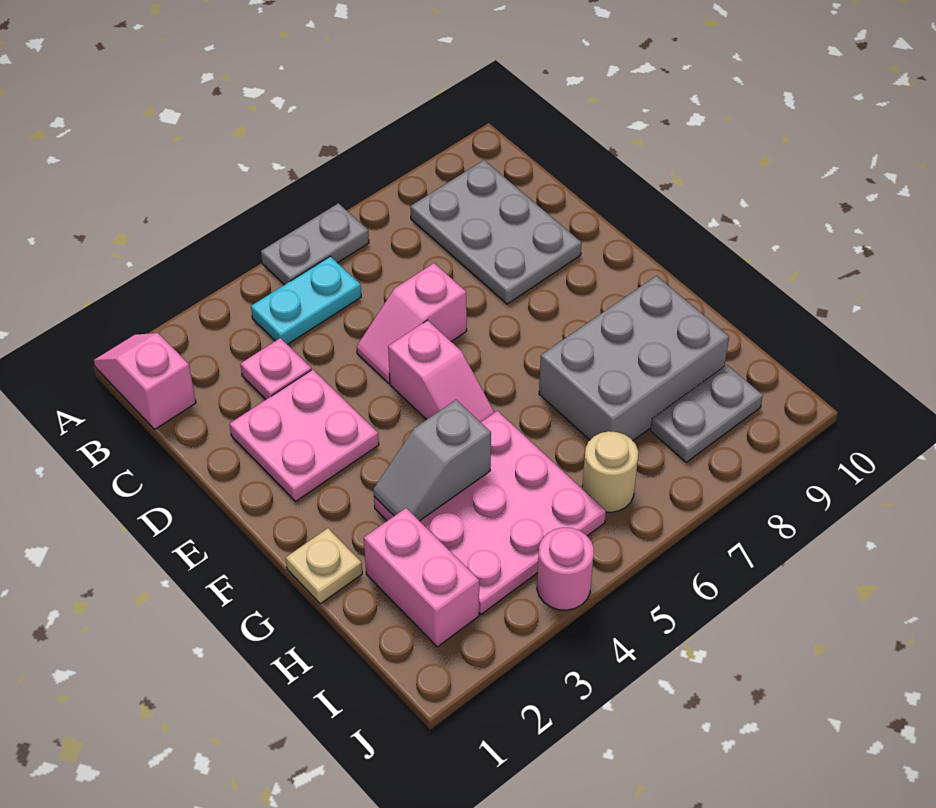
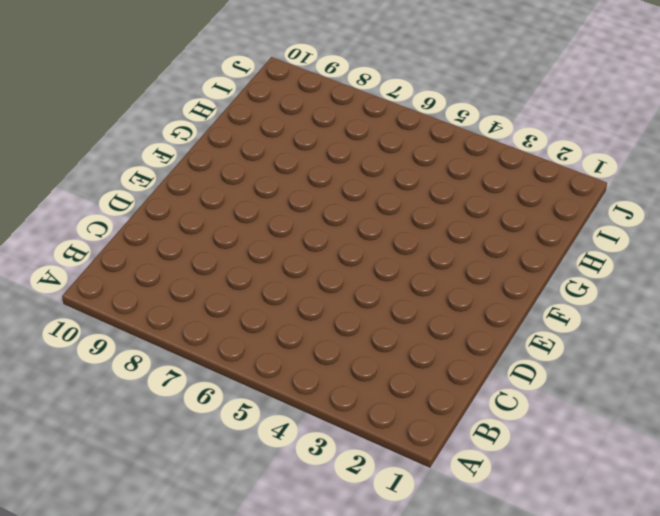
none -> pink 1x2 slope [94,333,196,429]
none -> grey 1x2 plate [261,203,369,285]
none -> cyan 1x2 plate [251,256,361,344]

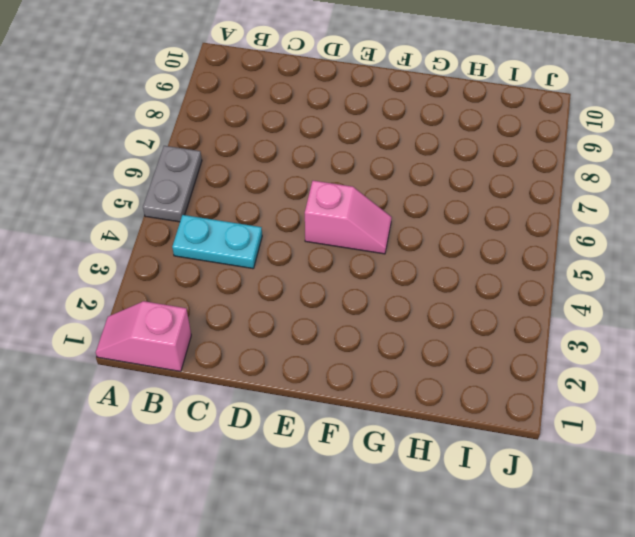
cyan 1x2 plate [172,215,262,269] -> cyan 1x2 plate turned to [251,256,361,344]
none -> grey 2x3 plate [410,160,582,304]
none -> pink 1x1 plate [240,338,311,399]
none -> pink 2x2 plate [230,369,379,502]

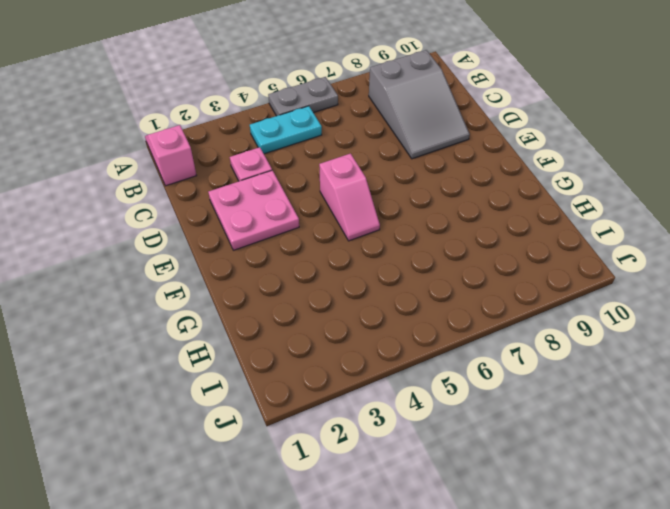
grey 2x3 slope [369,50,470,159] -> grey 2x3 plate [410,160,582,304]
none -> pink 1x2 slope [357,263,467,383]
none -> tan 1x1 plate [286,528,362,604]
none -> pink 3x3 plate [374,411,606,614]

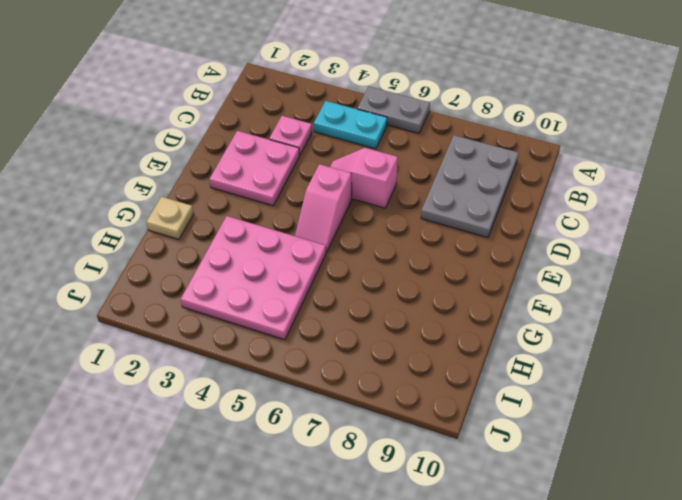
none -> pink 1x2 slope [94,333,196,429]
none -> grey 2x3 brick [539,276,729,440]
none -> pink 1x2 brick [364,508,479,647]

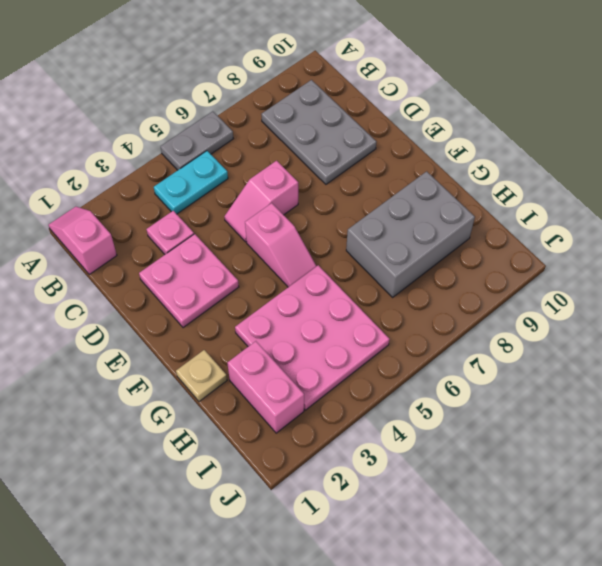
none -> tan 1x1 round brick [582,431,638,512]
none -> grey 1x2 plate [651,365,763,462]
none -> pink 1x1 round brick [537,527,594,610]

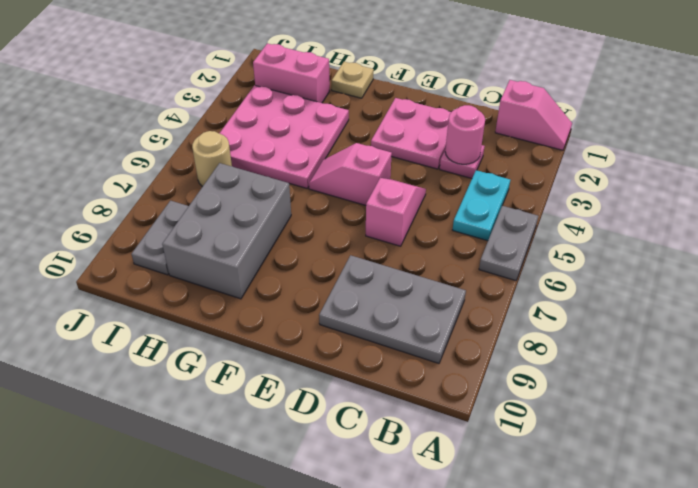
pink 1x1 round brick [445,105,485,164] -> pink 1x1 round brick moved to [537,527,594,610]
none -> grey 1x2 slope [373,400,491,521]

